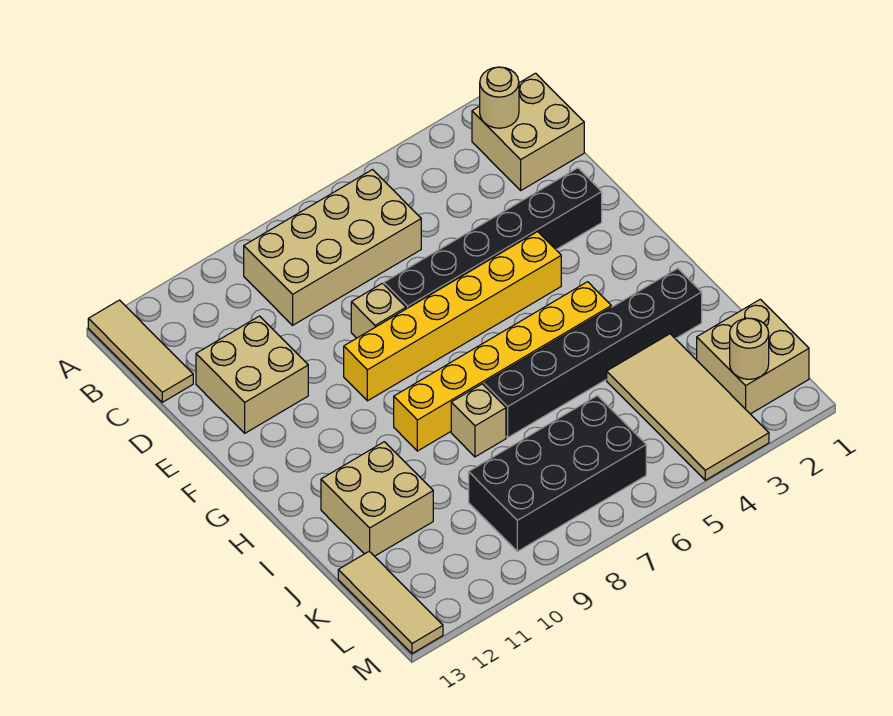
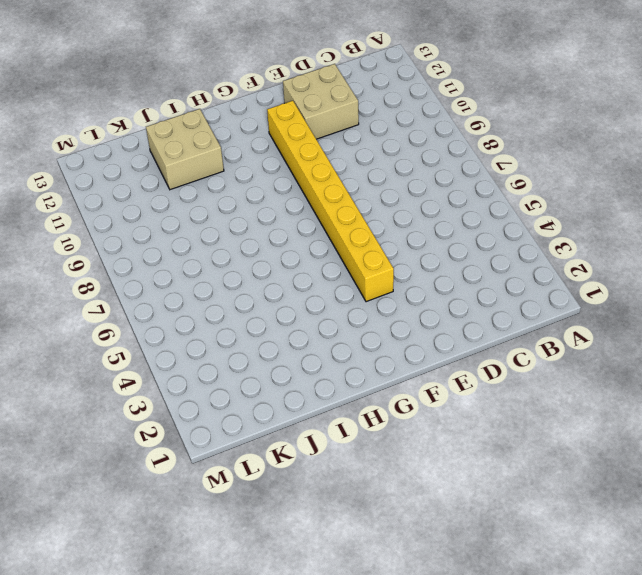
yellow 1x8 brick [267,101,394,302] -> yellow 1x6 brick [344,232,561,401]
none -> tan 1x3 tile [88,300,193,402]
none -> tan 2x2 brick [472,73,584,190]
none -> tan 2x4 brick [244,170,421,325]

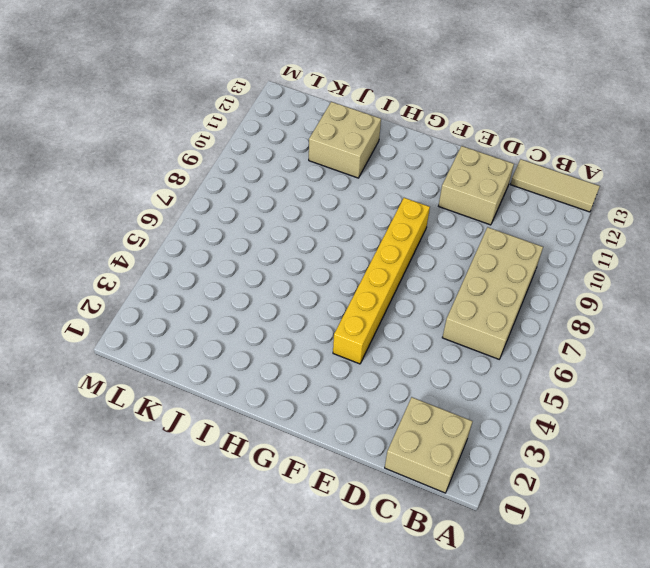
none -> black 1x6 brick [384,168,602,309]
none -> tan 1x1 brick [351,283,406,338]
none -> yellow 1x6 brick [394,282,611,451]

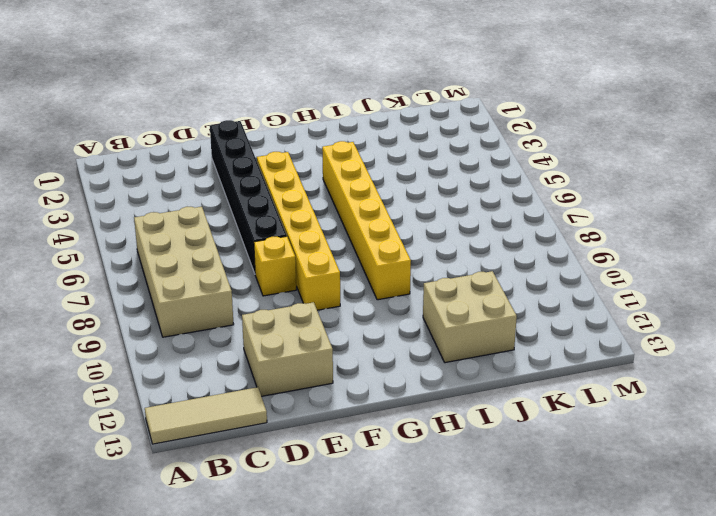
yellow 1x1 brick [254,236,296,296] -> tan 1x1 brick [351,283,406,338]
none -> tan 2x2 brick [472,73,584,190]
none -> black 1x6 brick [484,268,702,437]
none -> tan 1x1 brick [451,384,506,457]

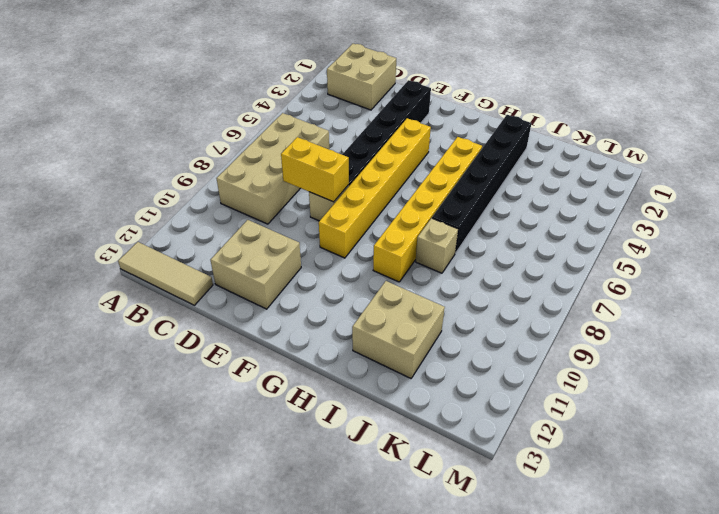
yellow 1x2 brick [281,137,349,202] -> none
none -> tan 2x4 tile [607,334,769,480]
none -> tan 2x2 brick [697,299,809,414]
none -> black 2x4 brick [469,396,646,551]

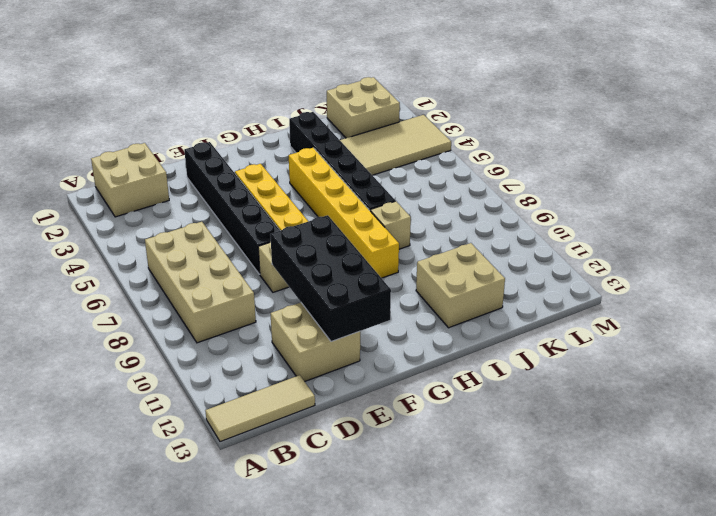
black 2x4 brick [270,215,391,342] -> black 2x4 brick moved to [469,396,646,551]
none -> tan 1x3 tile [338,551,443,654]
none -> tan 1x1 round brick [480,67,519,128]
none -> tan 1x1 round brick [730,318,769,379]

